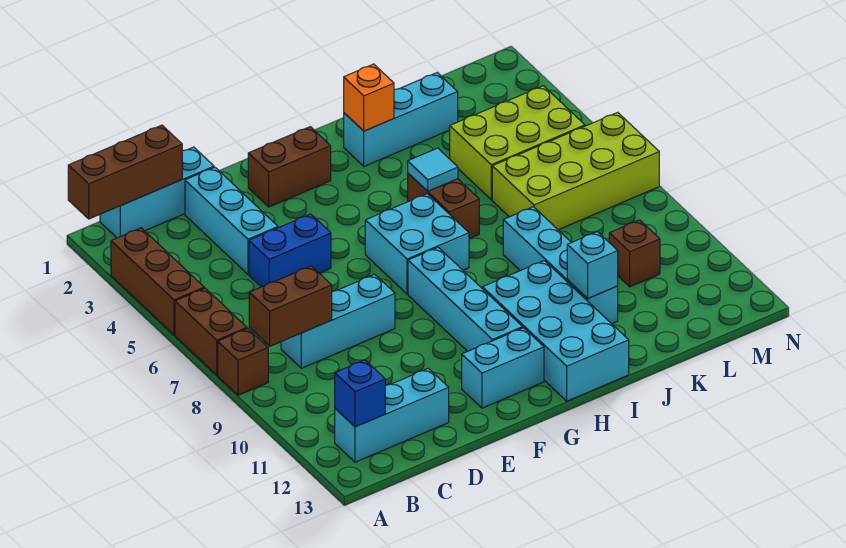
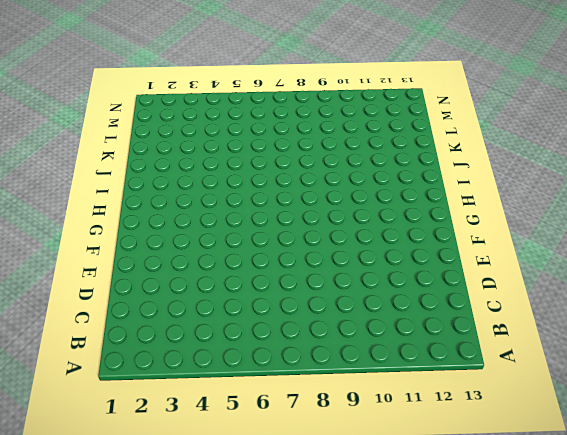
none -> brown 1x3 brick [111,228,204,335]
none -> brown 1x2 brick [175,288,247,375]
none -> brown 1x1 brick [218,329,268,395]

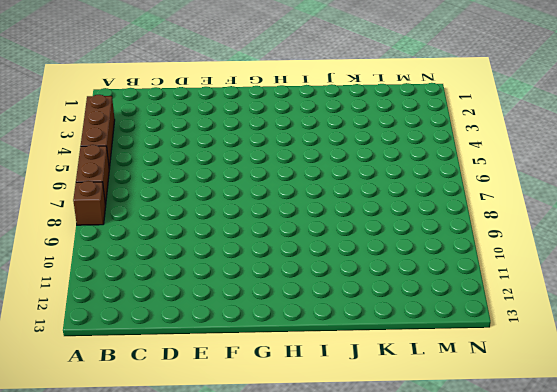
none -> cyan 1x3 brick [100,147,214,238]
none -> cyan 1x3 brick [335,368,449,462]
none -> cyan 1x3 brick [281,274,395,368]

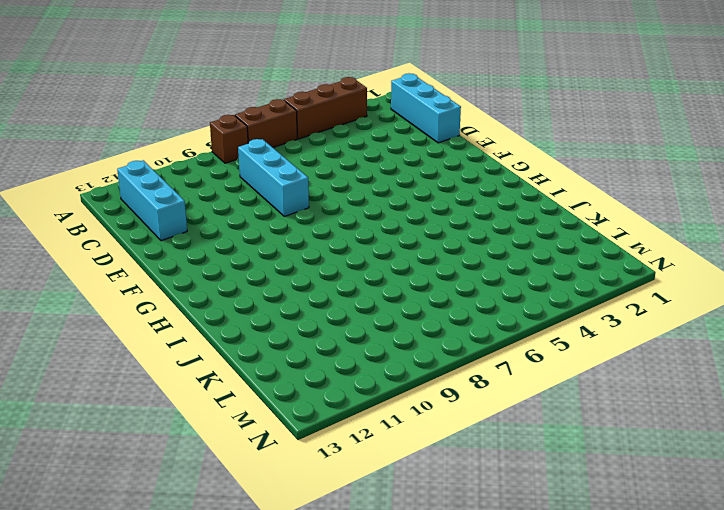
none -> cyan 1x3 brick [185,167,278,274]
none -> blue 1x2 brick [249,214,331,287]
none -> brown 1x2 brick [248,127,331,207]

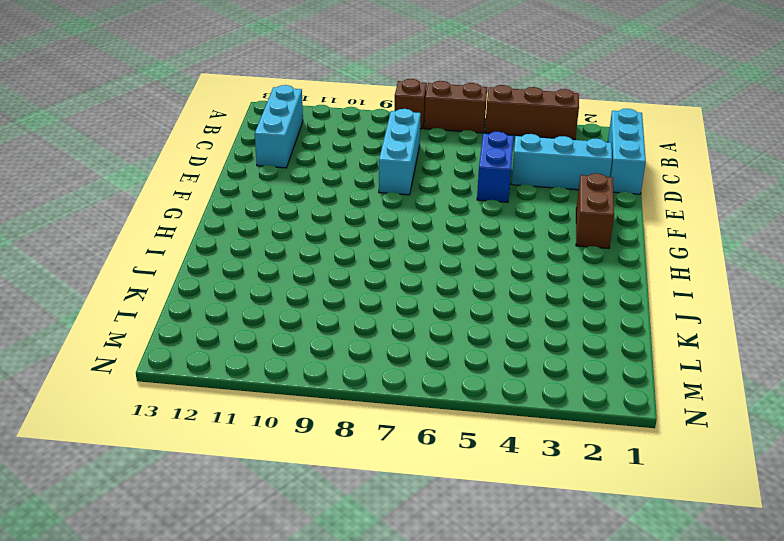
none -> cyan 1x2 brick [462,328,544,408]
none -> cyan 2x2 brick [365,194,469,294]
none -> cyan 1x4 brick [408,247,523,351]

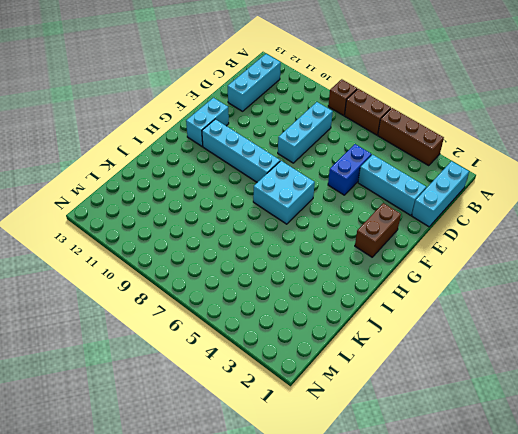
none -> cyan 2x4 brick [482,261,629,401]
none -> cyan 1x3 brick [344,73,458,166]
none -> brown 1x2 brick [408,173,479,238]

